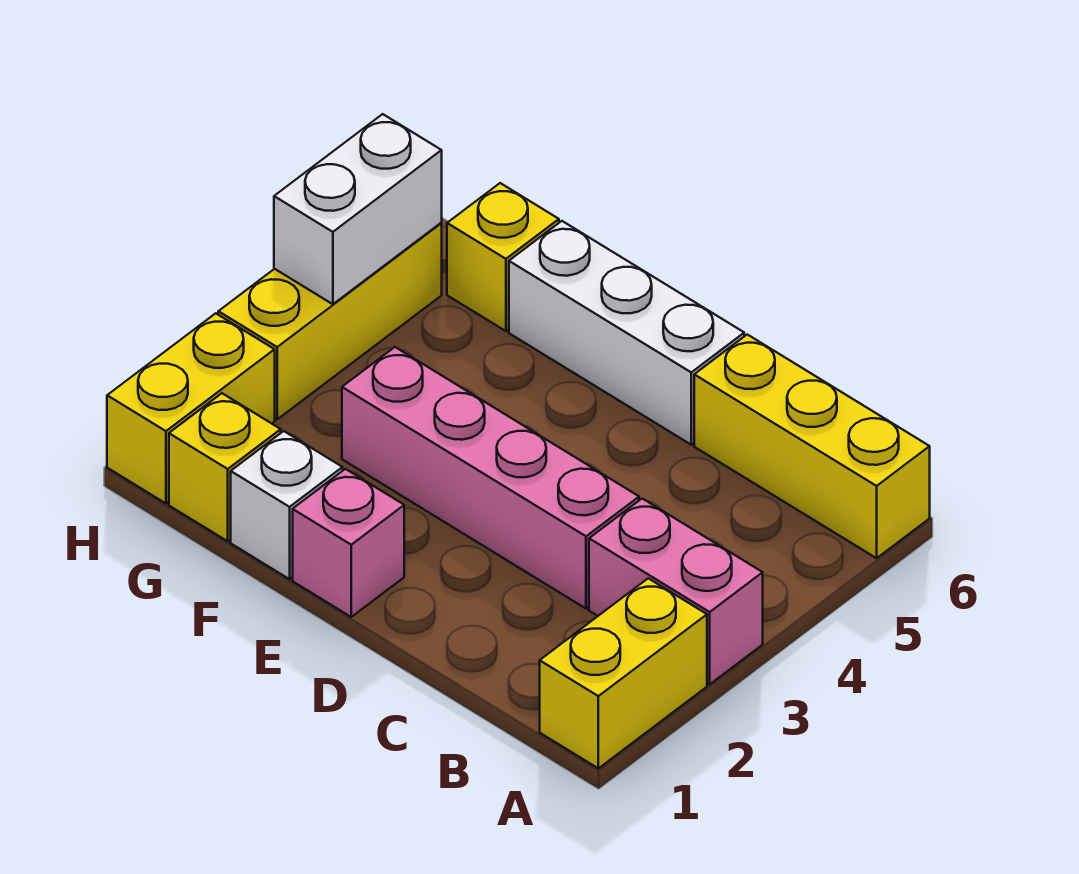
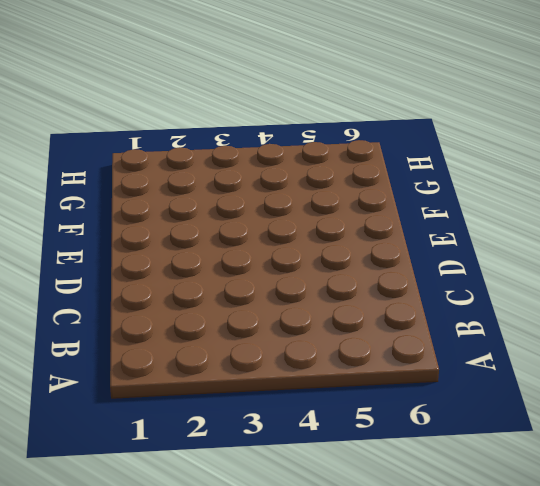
none -> yellow 1x2 brick [540,578,707,768]
none -> pink 1x2 brick [589,499,763,684]
none -> yellow 1x3 brick [694,335,930,558]

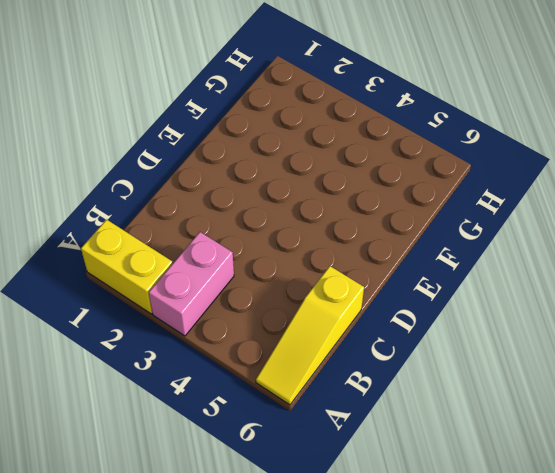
yellow 1x3 slope [256,266,364,405] -> yellow 1x3 brick [694,335,930,558]
none -> pink 1x4 brick [342,347,639,609]
none -> white 1x3 brick [509,221,744,445]
none -> pink 1x1 brick [293,469,404,617]

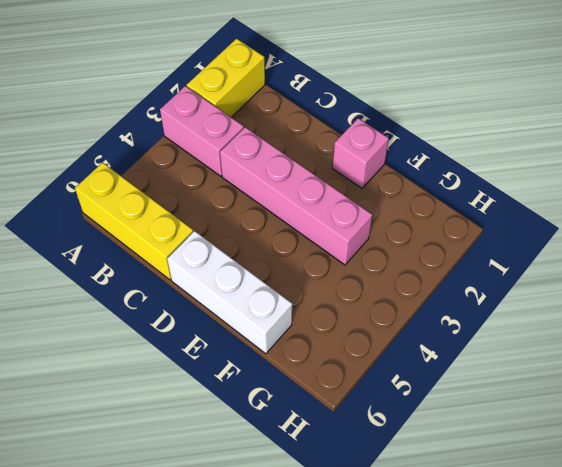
none -> white 1x1 brick [231,431,343,579]
none -> yellow 1x1 brick [169,393,281,541]
none -> yellow 1x1 brick [447,183,559,331]

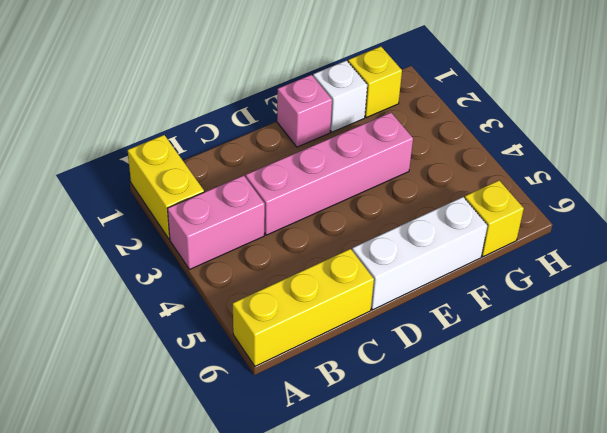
none -> yellow 1x2 brick [107,313,275,503]
none -> yellow 1x3 brick [218,223,442,419]
none -> white 1x2 brick [274,114,442,304]

